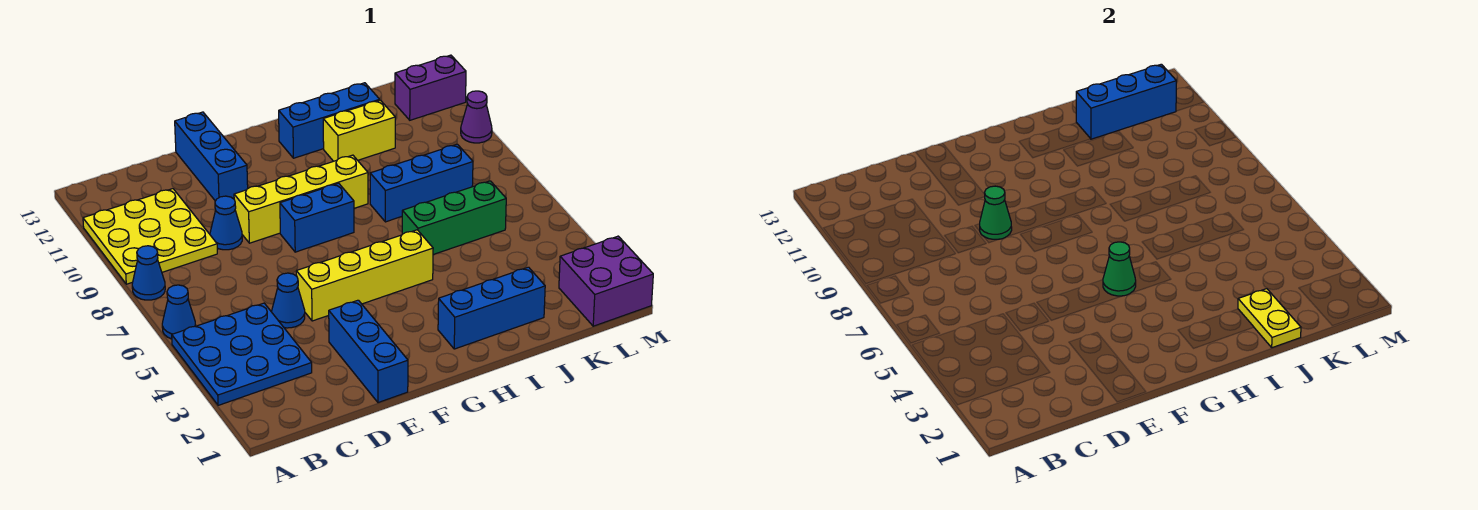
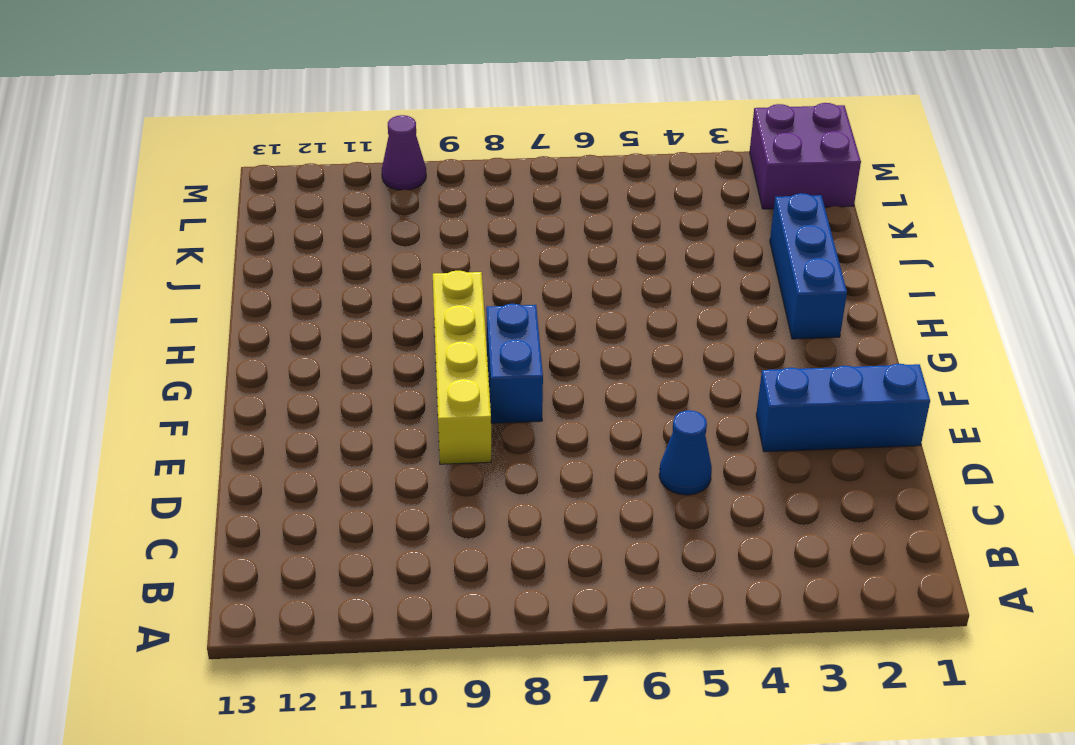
none -> blue 3x3 plate [172,303,312,405]
none -> blue 1x1 cone [162,285,196,339]
none -> blue 1x1 cone [132,246,165,300]

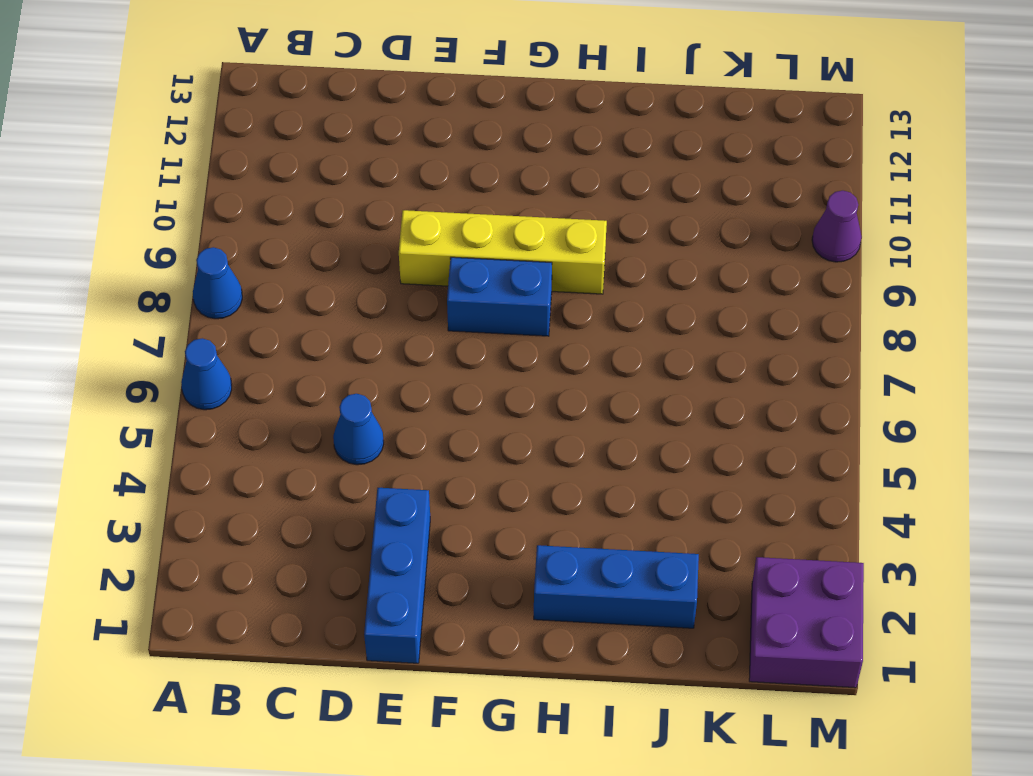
none -> blue 3x3 plate [172,303,312,405]
none -> yellow 3x3 plate [83,189,217,284]
none -> blue 1x1 cone [210,196,242,250]

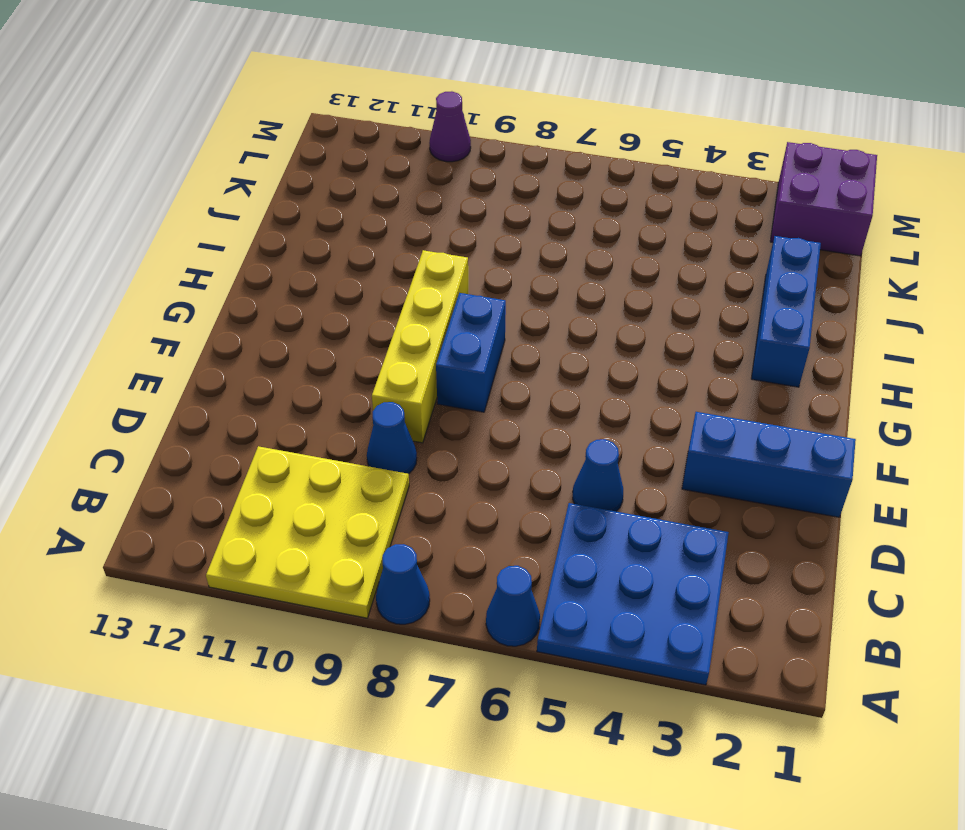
none -> yellow 1x4 brick [296,230,433,321]
none -> blue 1x3 brick [175,112,248,201]
none -> blue 1x3 brick [279,83,380,158]

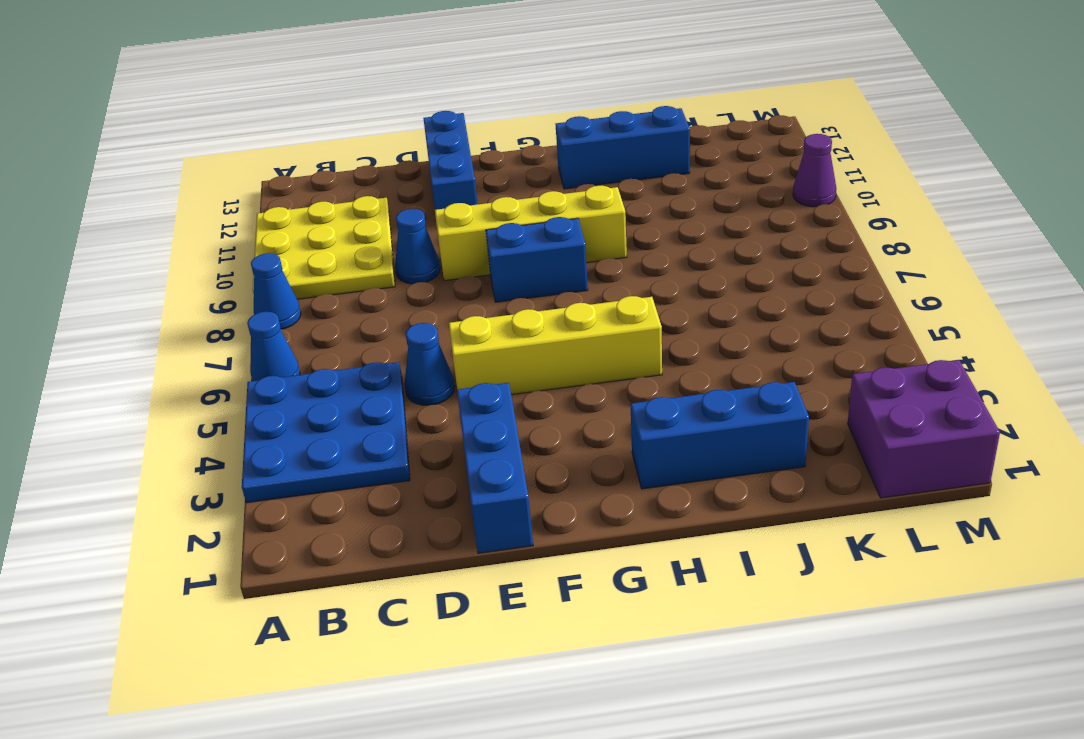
none -> green 1x3 brick [402,181,506,255]
none -> blue 1x3 brick [370,144,473,222]
none -> yellow 1x2 brick [323,100,395,161]

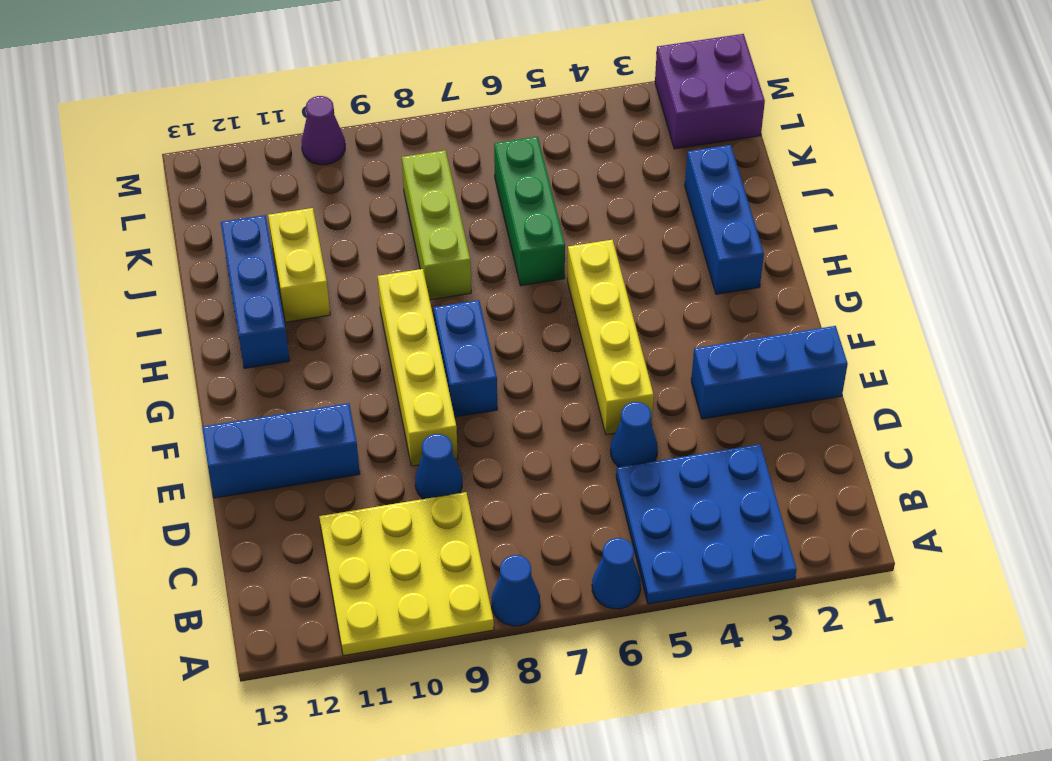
lime 1x3 brick [402,150,471,300] -> blue 1x3 brick [370,144,473,222]
none -> purple 1x2 brick [395,55,466,120]
none -> green 1x1 cone [980,186,1012,239]
none -> green 1x1 cone [1103,242,1136,296]

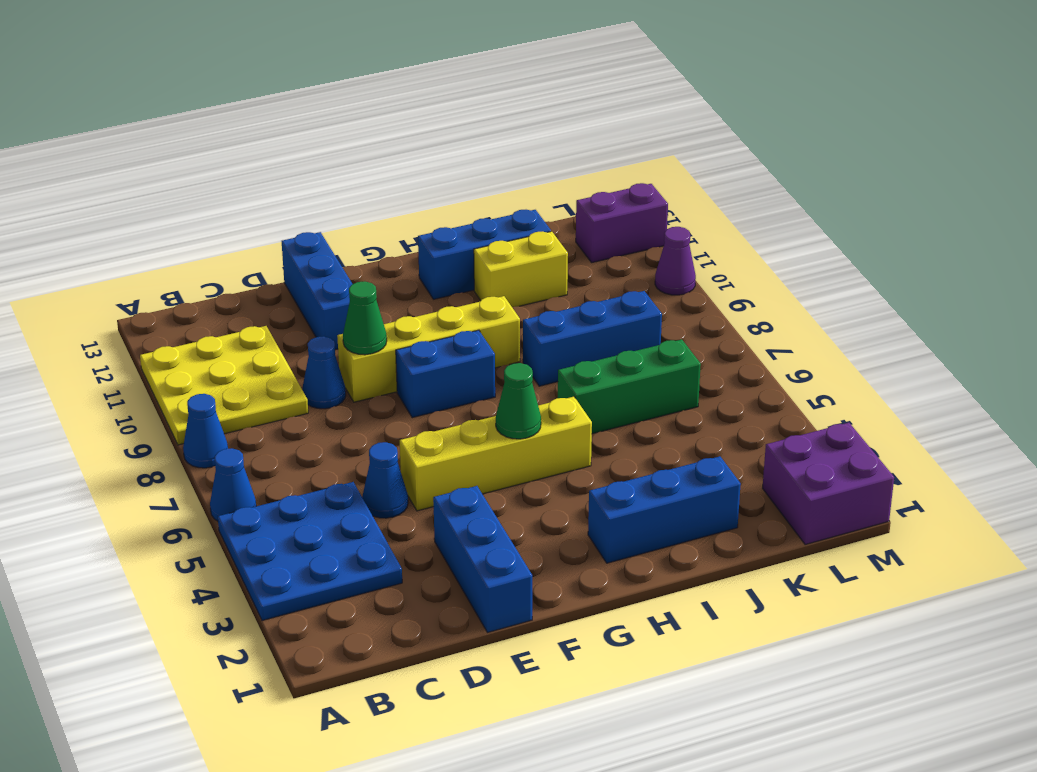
none -> yellow 1x2 plate [1238,289,1301,348]
none -> blue 1x3 brick [1076,64,1176,139]

